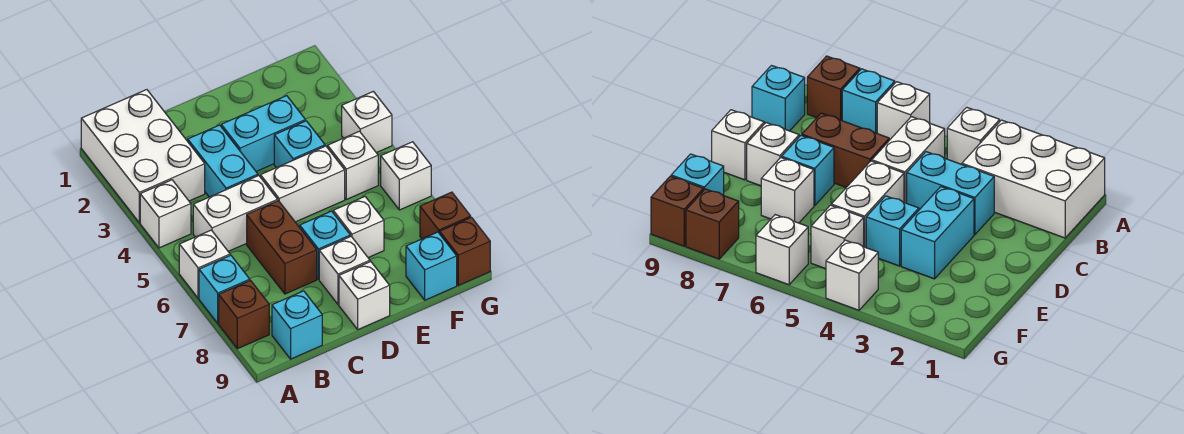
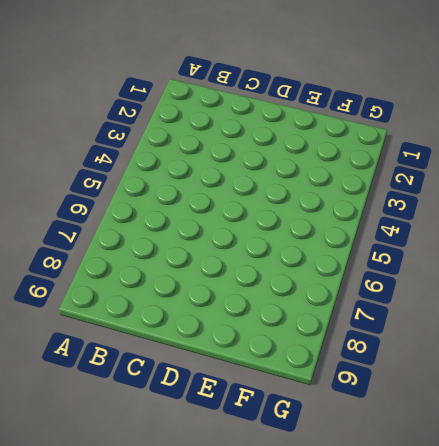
none -> white 2x3 brick [81,90,205,223]
none -> white 1x1 brick [140,180,191,248]
none -> white 1x1 brick [179,230,230,298]

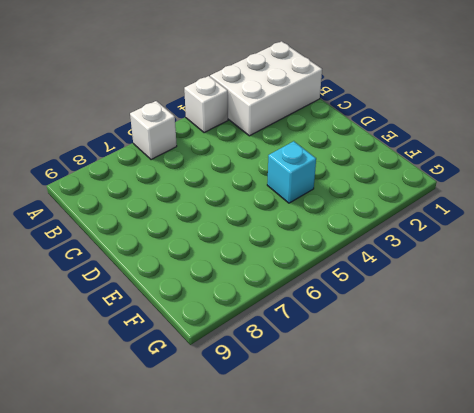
none -> cyan 1x1 brick [199,255,250,323]
none -> brown 1x1 brick [219,281,269,349]
none -> white 1x2 brick [193,176,278,251]

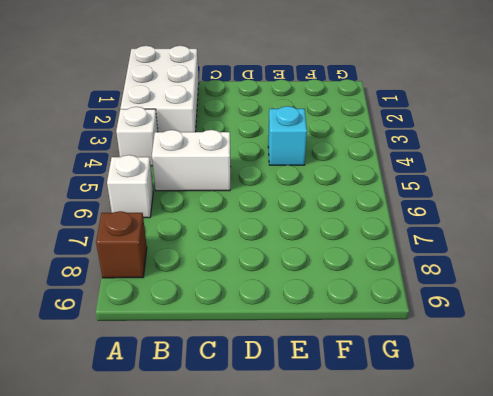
none -> cyan 1x1 brick [199,255,250,323]
none -> cyan 1x1 brick [272,291,322,359]
none -> cyan 1x2 brick [188,125,258,197]

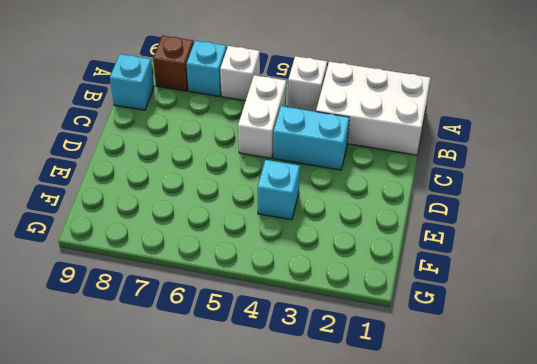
none -> brown 1x2 brick [247,201,317,294]
none -> cyan 1x2 brick [221,96,305,172]
none -> white 1x2 brick [261,146,345,222]

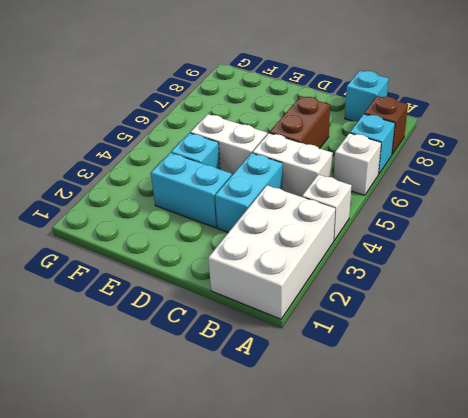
none -> cyan 1x1 brick [300,211,350,279]
none -> white 1x1 brick [319,236,370,304]
none -> white 1x1 brick [339,262,390,329]

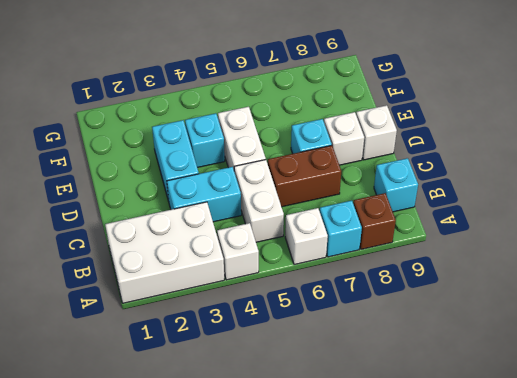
none -> white 1x1 brick [333,197,384,258]
none -> white 1x1 brick [328,131,378,199]
none -> cyan 1x1 brick [406,232,457,300]

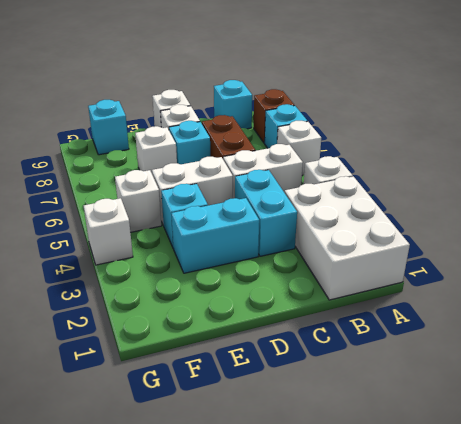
none -> white 1x1 brick [381,142,431,210]
none -> brown 1x1 brick [420,192,471,239]
none -> brown 1x1 brick [440,217,490,285]

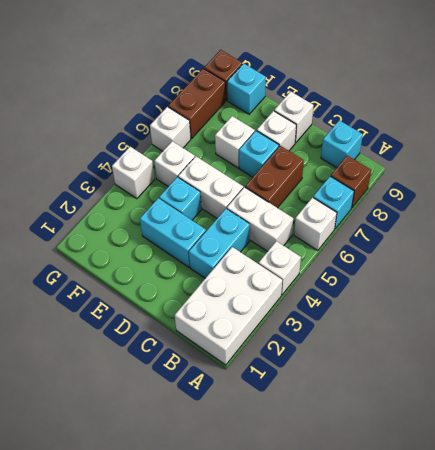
brown 1x2 brick [168,68,226,139] -> brown 1x1 brick [420,192,471,239]

